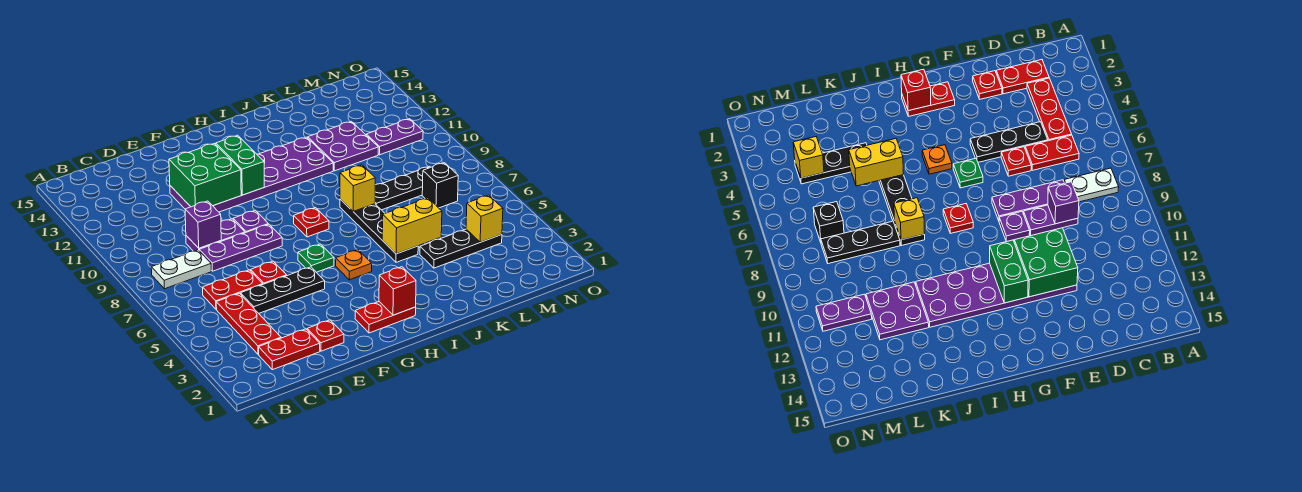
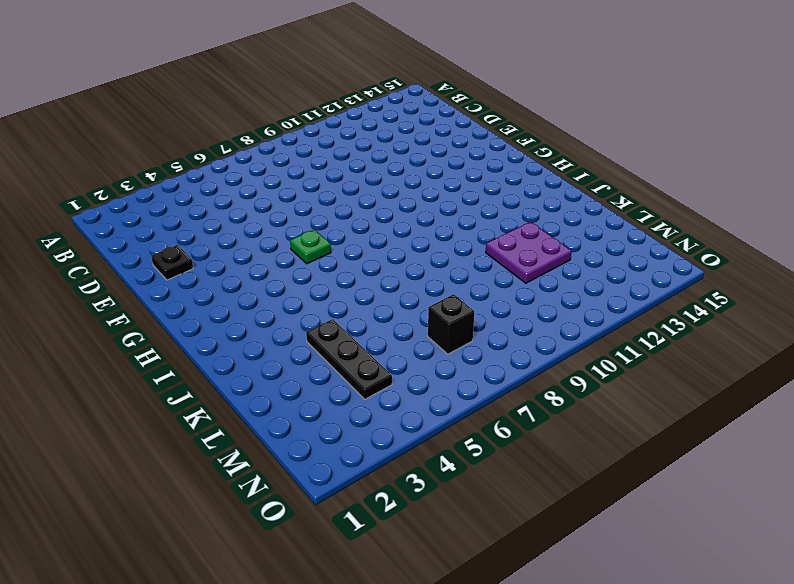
black 1x1 plate [151,245,193,280] -> red 1x1 plate [307,320,344,351]
none -> white 1x2 plate [151,250,211,289]
none -> red 1x2 plate [259,329,320,370]
none -> red 1x3 plate [216,293,281,354]

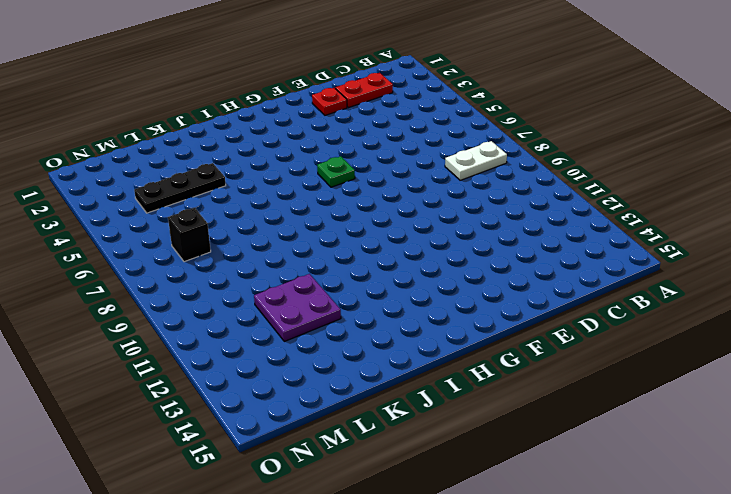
none -> red 1x3 plate [216,293,281,354]
none -> red 1x2 plate [203,270,263,309]
none -> black 1x3 plate [241,267,325,313]

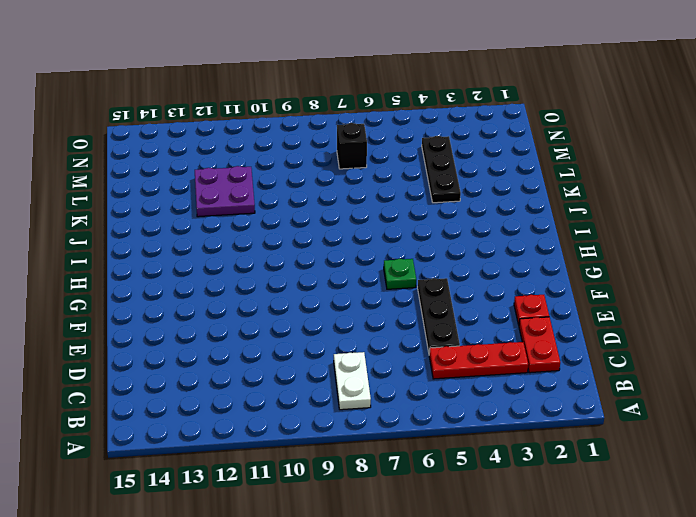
none -> red 1x2 plate [203,270,263,309]
none -> purple 1x3 plate [199,224,282,271]
none -> purple 1x2 plate [186,219,245,251]

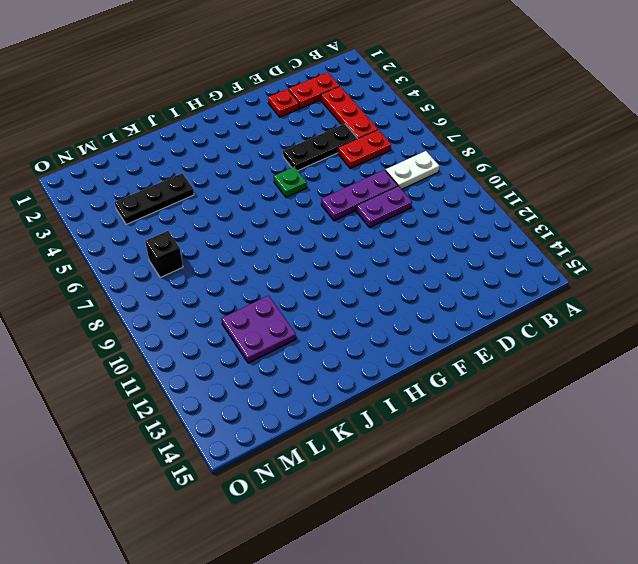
none -> red 1x1 plate [251,261,287,284]
none -> purple 2x6 plate [170,137,333,212]
none -> purple 1x1 plate [233,210,268,233]

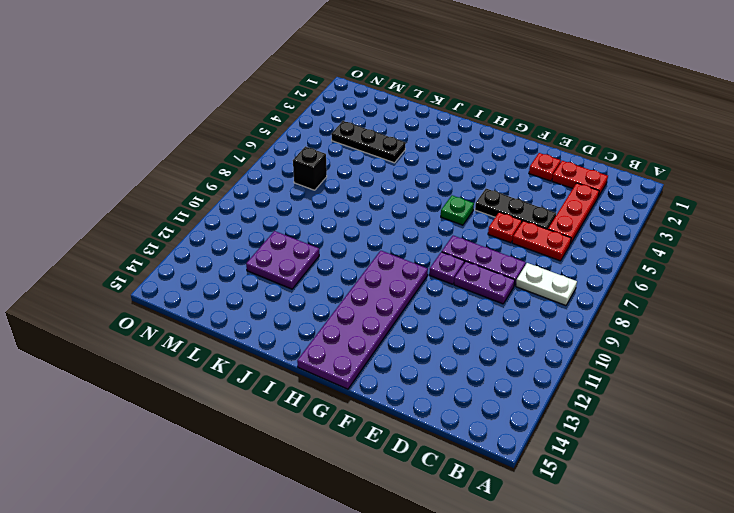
purple 2x6 plate [297,251,428,389] -> purple 2x6 plate turned to [170,137,333,212]
none -> red 1x2 plate [355,302,416,333]
none -> orange 1x1 plate [336,250,372,280]
none -> red 1x1 plate [294,208,329,237]

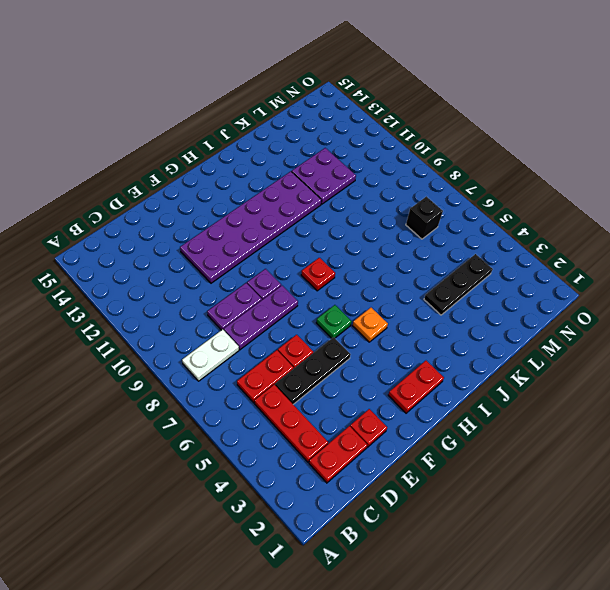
none -> black 1x4 plate [340,199,418,262]
none -> black 1x3 plate [375,166,431,210]
none -> purple 1x2 plate [366,119,423,155]

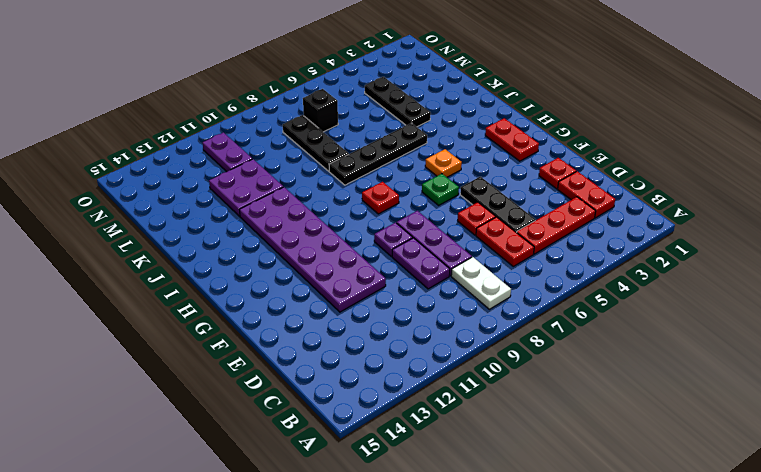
none -> purple 1x1 brick [185,201,221,248]
none -> green 2x2 brick [169,143,241,207]
none -> green 1x2 brick [216,135,264,195]

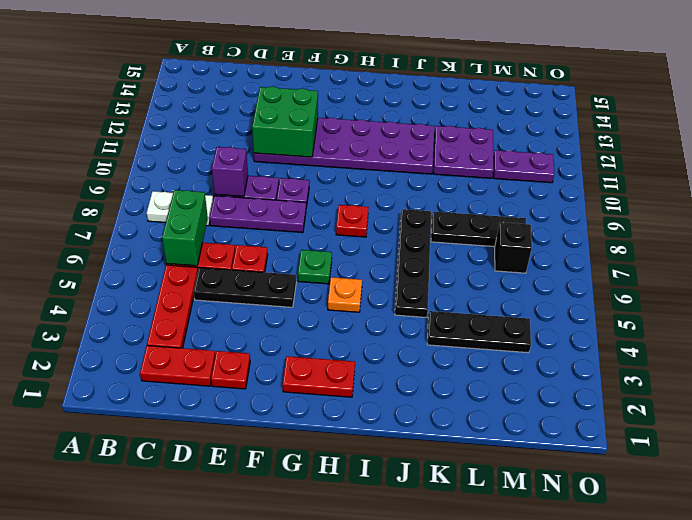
green 1x2 brick [162,190,208,266] -> green 1x2 brick moved to [216,135,264,195]
none -> red 1x1 brick [379,267,416,315]
none -> yellow 1x2 brick [382,198,442,254]
none -> yellow 1x1 brick [340,165,375,212]

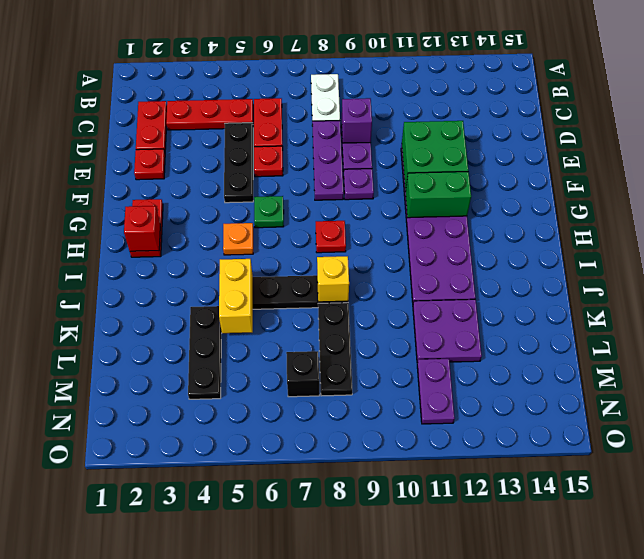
none -> yellow 1x1 brick [466,195,503,242]

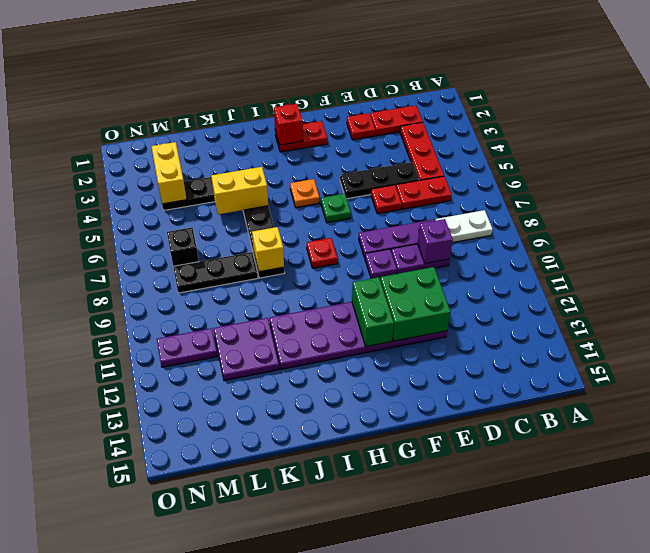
yellow 1x2 brick [151,142,187,204] -> yellow 1x1 brick [466,195,503,242]

